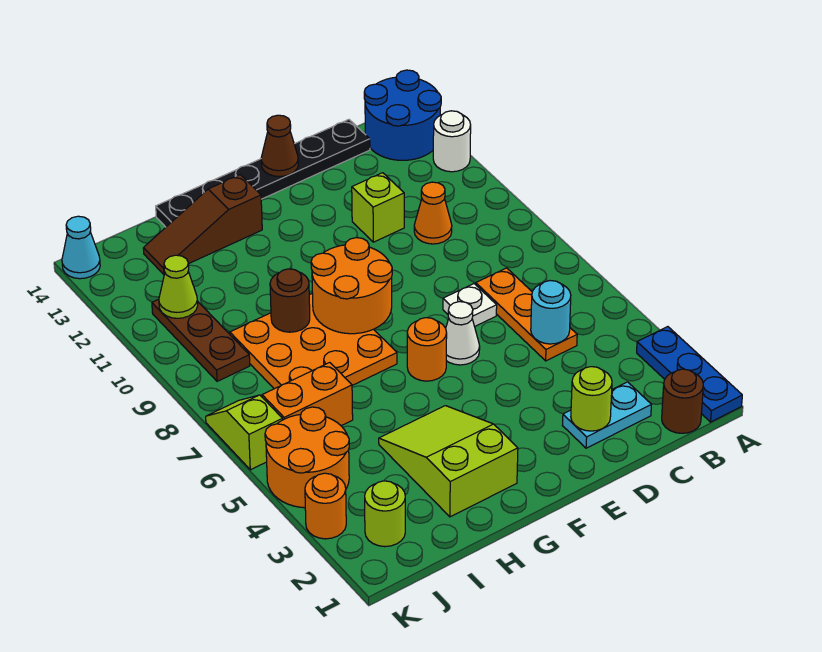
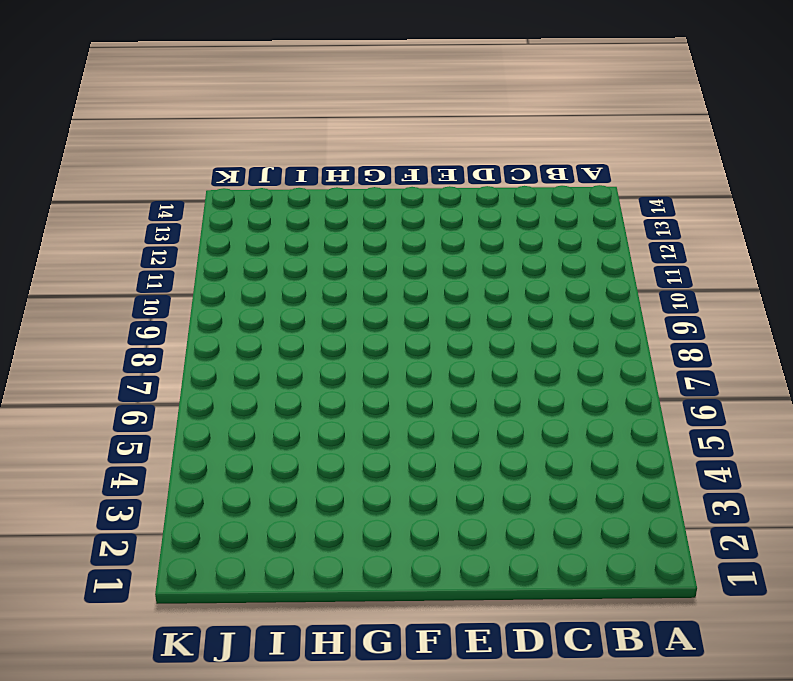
none -> blue 1x3 plate [637,327,742,422]
none -> white 1x1 round brick [433,111,471,172]
none -> blue 2x2 round brick [364,70,441,160]

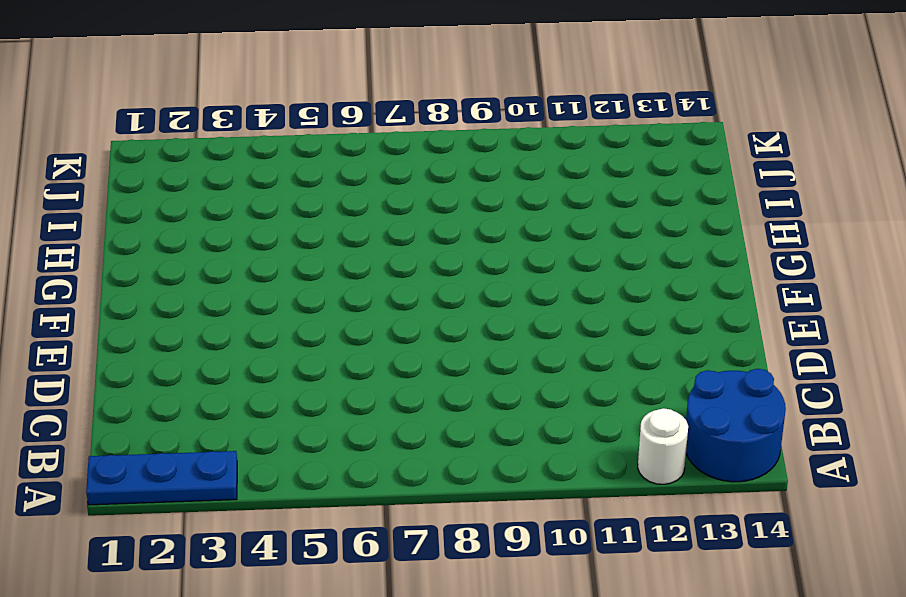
none -> brown 1x1 round brick [662,369,703,433]
none -> cyan 1x2 plate [563,382,651,448]
none -> orange 1x3 plate [476,268,577,361]

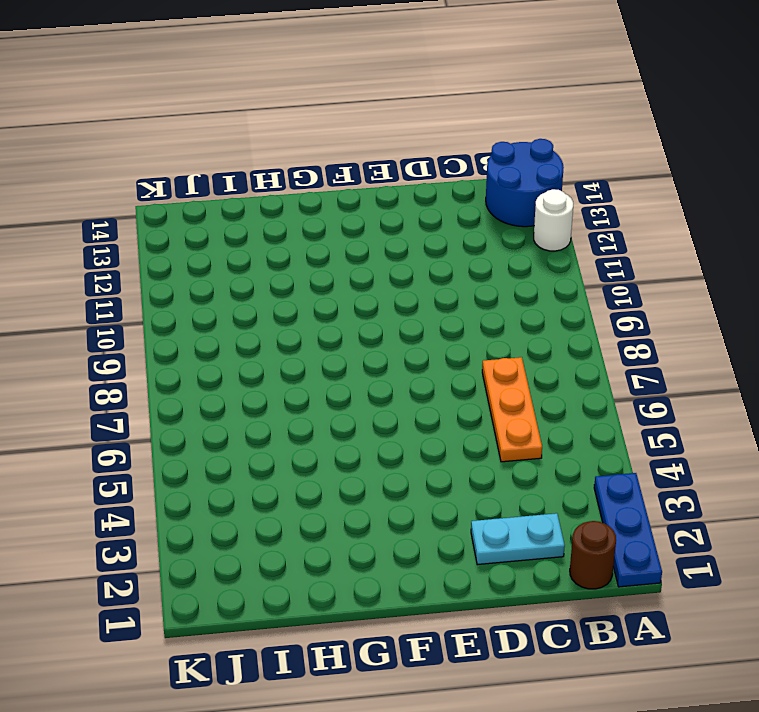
none -> orange 1x1 cone [414,182,452,244]
none -> black 1x6 plate [156,120,370,227]
none -> white 1x1 plate [443,284,497,327]

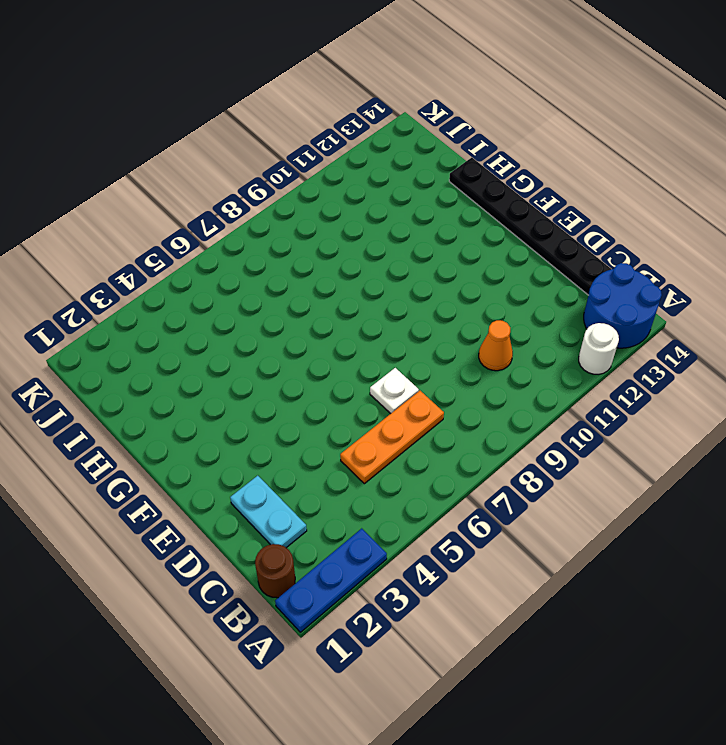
none -> lime 1x1 brick [352,173,404,242]
none -> white 1x1 cone [446,302,480,365]
none -> orange 1x1 round brick [407,318,447,381]

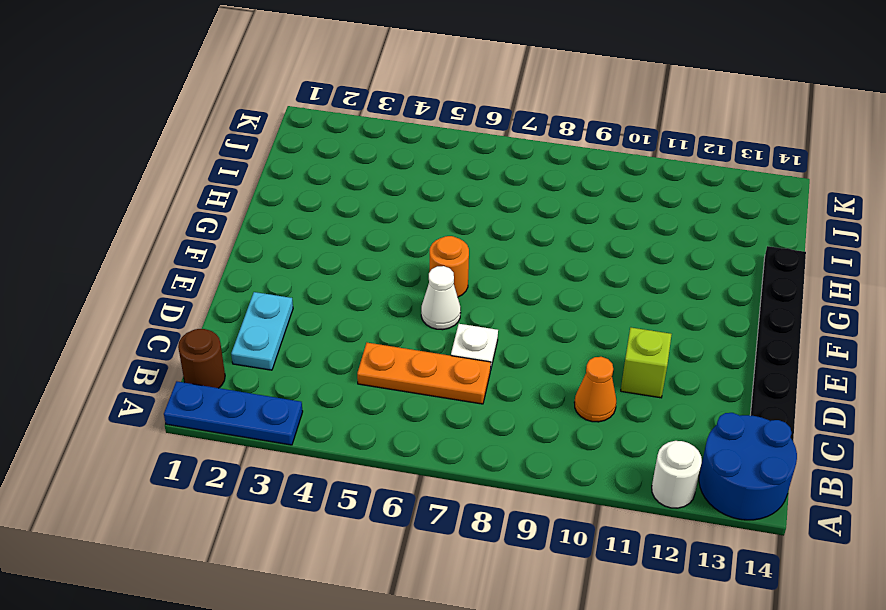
none -> lime 2x3 slope [379,406,518,517]
none -> orange 3x3 plate [230,293,397,389]
none -> brown 1x3 slope [143,175,262,274]

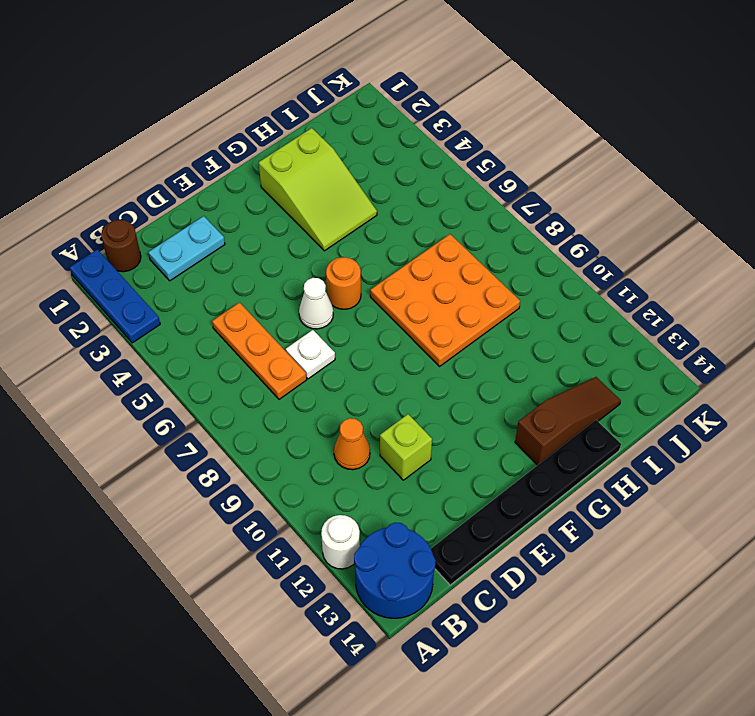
none -> orange 1x2 brick [262,363,353,426]
none -> lime 1x1 round brick [365,481,405,547]
none -> orange 2x2 round brick [265,407,349,508]

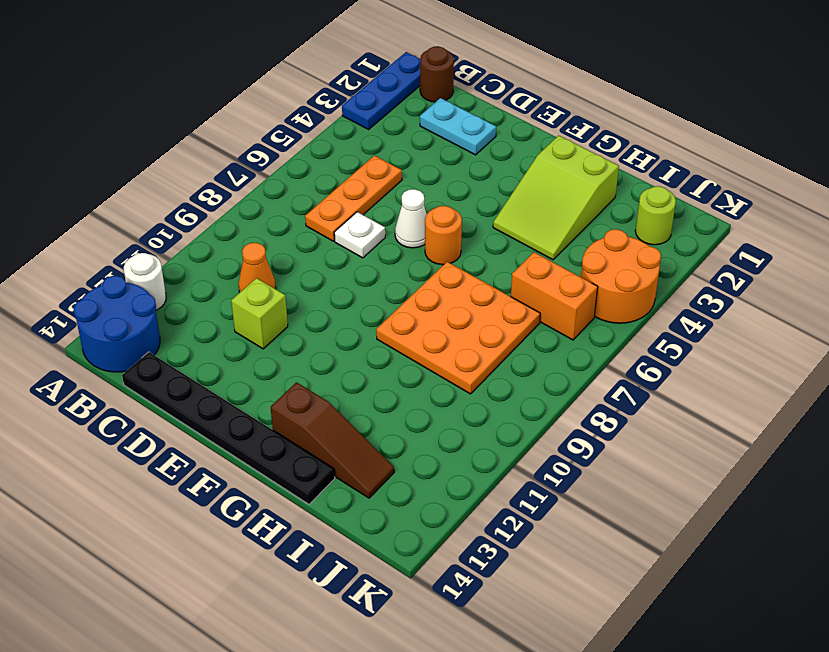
none -> brown 1x3 plate [152,299,250,381]
none -> orange 1x1 round brick [305,473,346,539]
none -> lime 1x2 slope [206,395,283,470]

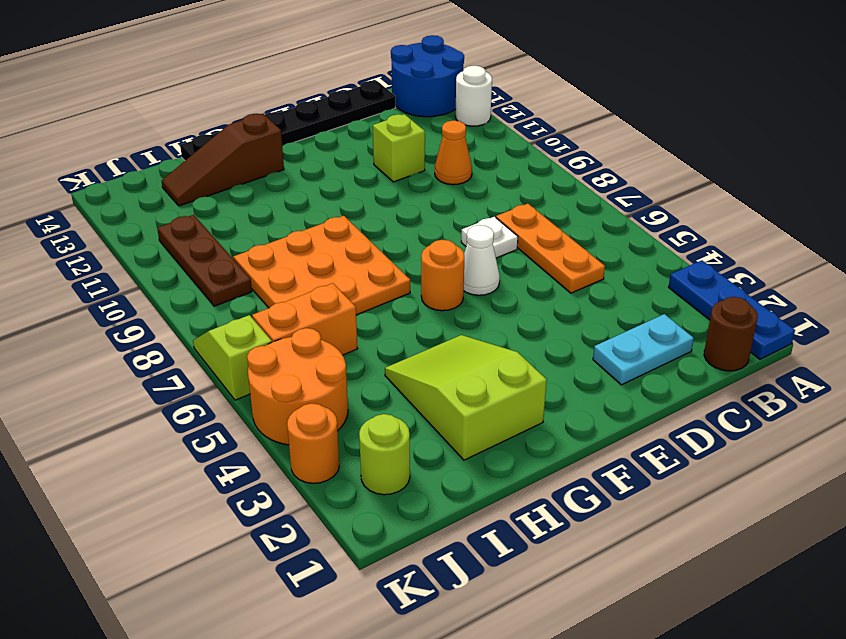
none -> cyan 1x1 cone [62,216,100,279]
none -> cyan 1x1 round brick [531,281,571,344]
none -> lime 1x1 round brick [571,367,612,431]

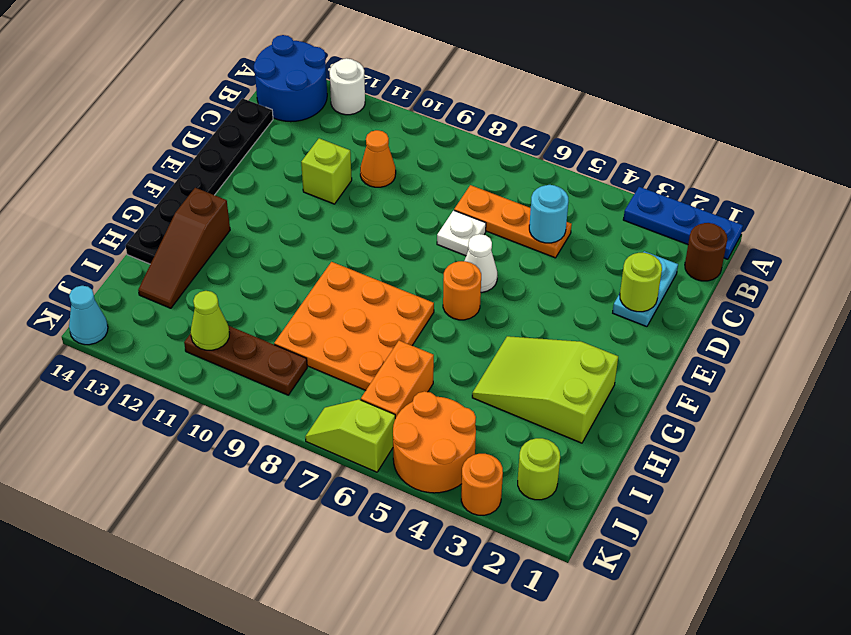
none -> brown 1x1 cone [261,115,298,177]
none -> orange 2x2 round brick [311,238,392,334]
none -> brown 1x1 round brick [270,269,310,332]

